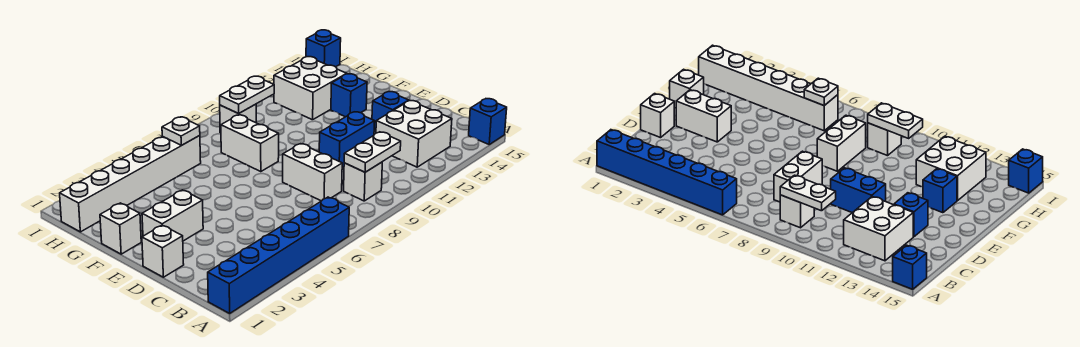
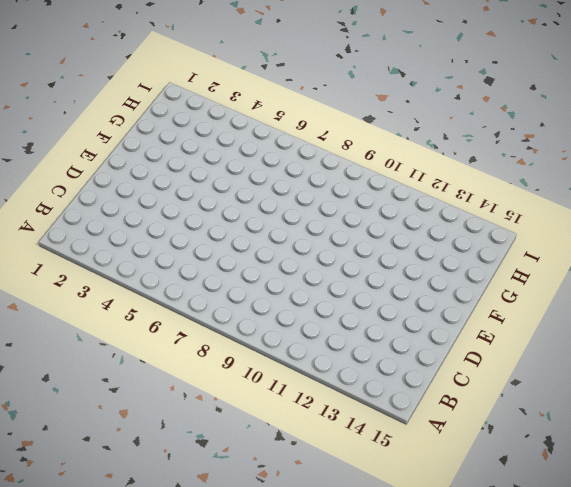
none -> blue 1x6 brick [208,197,349,313]
none -> blue 1x1 brick [469,99,507,144]
none -> white 1x1 brick [344,162,382,201]

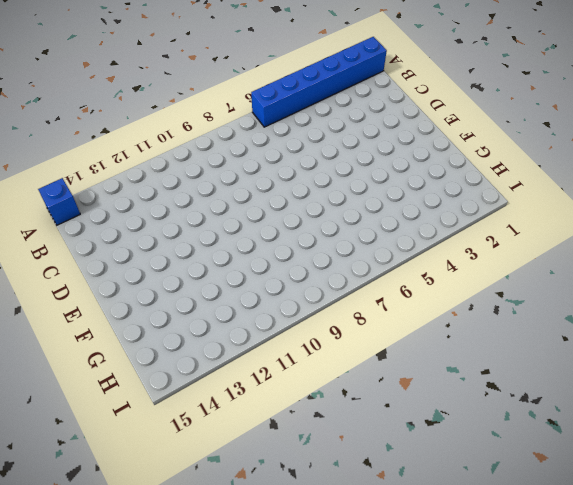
none -> white 1x1 brick [344,162,382,201]
none -> white 2x2 brick [376,101,452,167]
none -> white 1x2 brick [283,144,342,201]

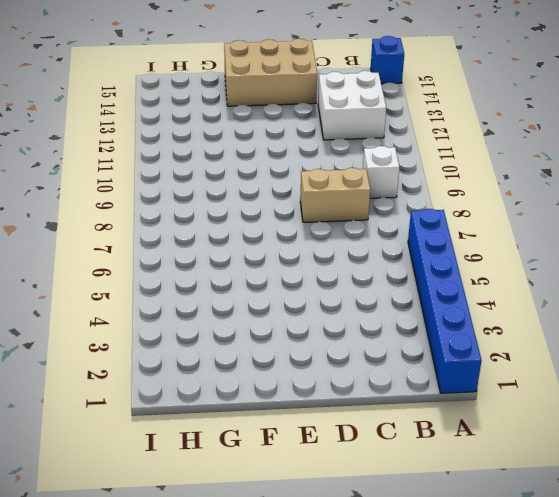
tan 1x2 brick [300,168,370,222] -> white 1x2 brick [283,144,342,201]
tan 2x3 brick [224,39,317,106] -> none
none -> white 1x1 brick [142,225,184,277]
none -> blue 1x2 brick [319,112,375,168]
none -> blue 1x1 brick [372,92,409,130]

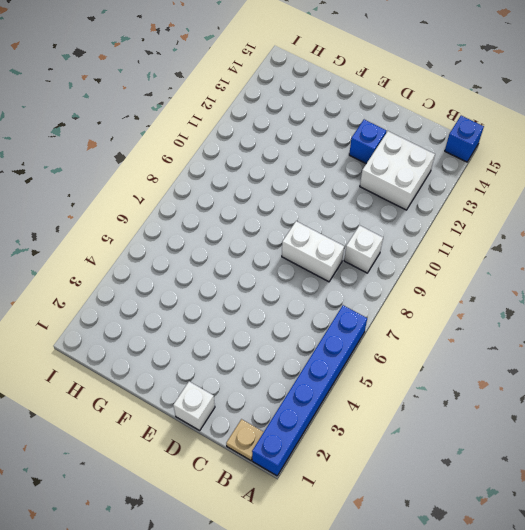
tan 1x1 plate [226,419,264,460] -> none
none -> blue 1x2 brick [319,112,375,168]
none -> white 1x2 brick [142,190,203,241]
none -> white 1x1 brick [100,203,141,254]

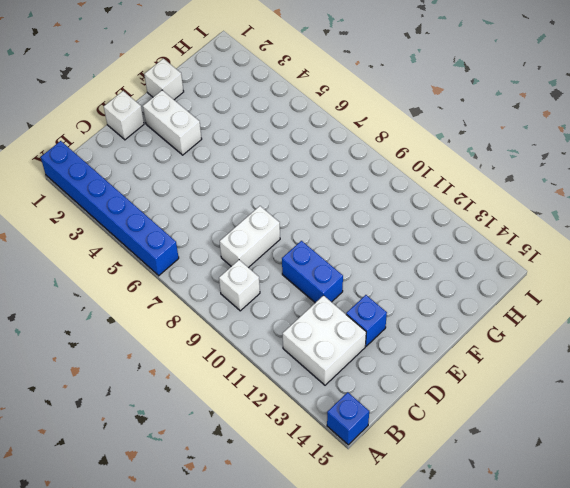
none -> white 1x2 brick [221,115,279,172]
none -> blue 1x1 brick [331,74,367,117]
none -> white 2x2 brick [274,57,346,120]

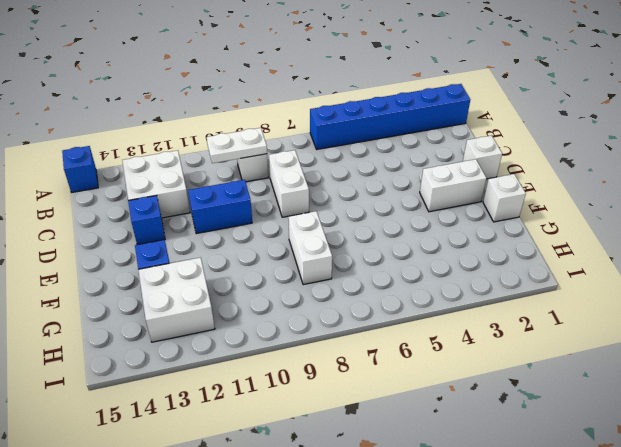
none -> white 1x6 brick [60,136,201,232]
none -> white 1x1 brick [220,104,256,133]
none -> blue 1x1 brick [306,30,341,67]

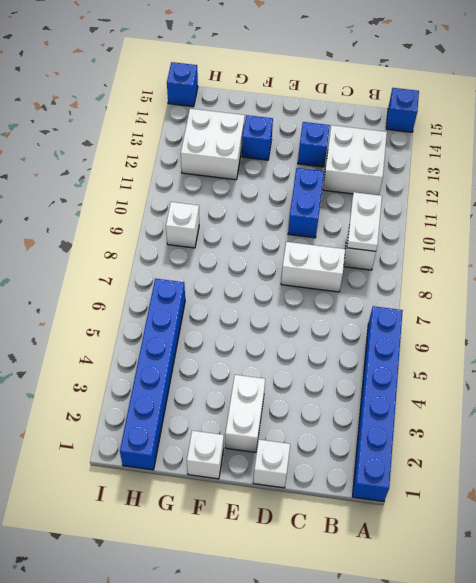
blue 1x6 brick [120,279,185,470] -> white 1x6 brick [60,136,201,232]
none -> white 1x2 brick [221,115,279,172]
none -> white 1x1 plate [162,117,200,145]
none -> white 1x2 plate [220,76,274,114]

